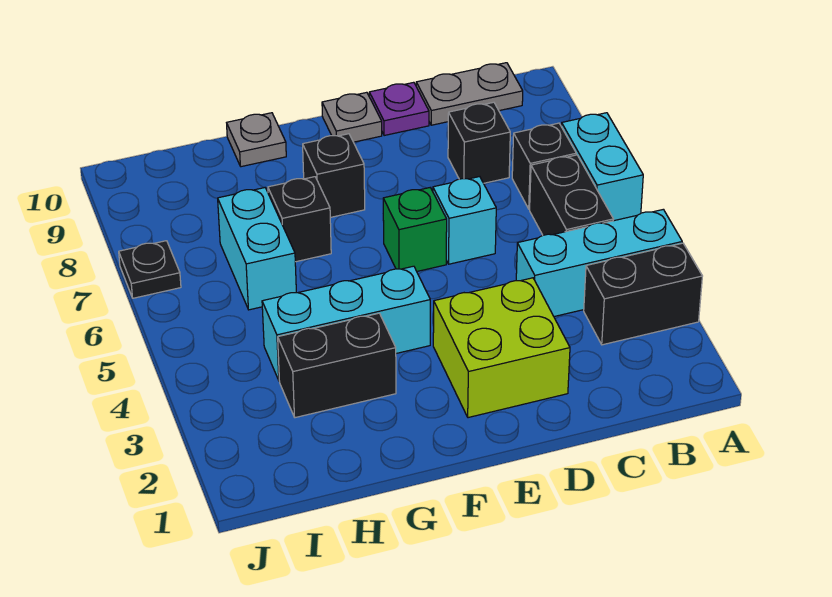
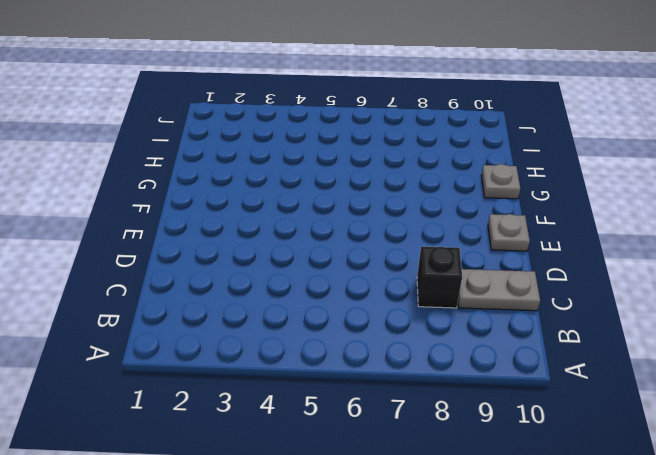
grey 1x2 plate [458,269,540,311] -> grey 1x2 plate turned to [416,63,523,125]
none -> black 1x2 brick [584,243,702,345]
none -> cyan 1x3 brick [516,209,682,316]
none -> cyan 1x2 brick [561,113,643,221]

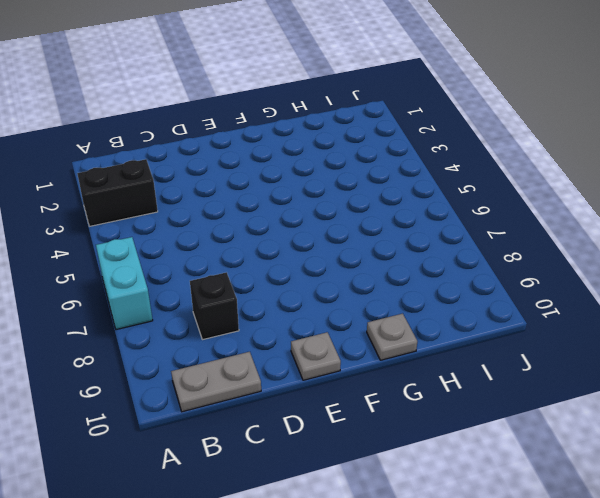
none -> cyan 1x3 brick [516,209,682,316]
none -> black 1x2 brick [530,155,613,235]
none -> black 1x1 brick [512,123,576,209]

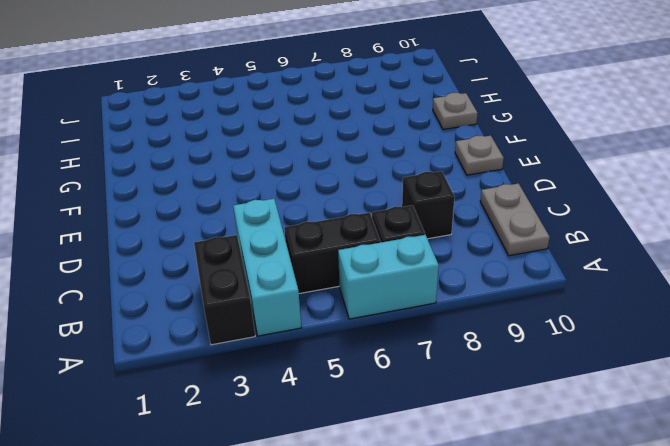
none -> lime 2x2 brick [433,278,570,418]
none -> cyan 1x1 brick [433,177,496,264]
none -> purple 1x1 plate [369,82,429,136]

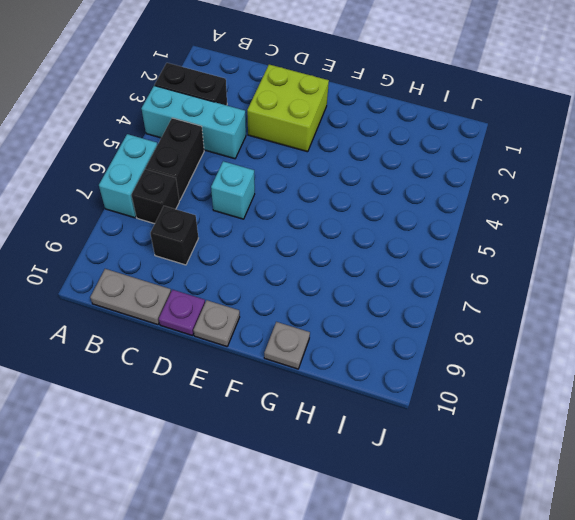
none -> green 1x1 brick [383,188,447,271]
none -> cyan 1x3 brick [262,266,430,380]
none -> black 1x1 brick [303,134,365,217]

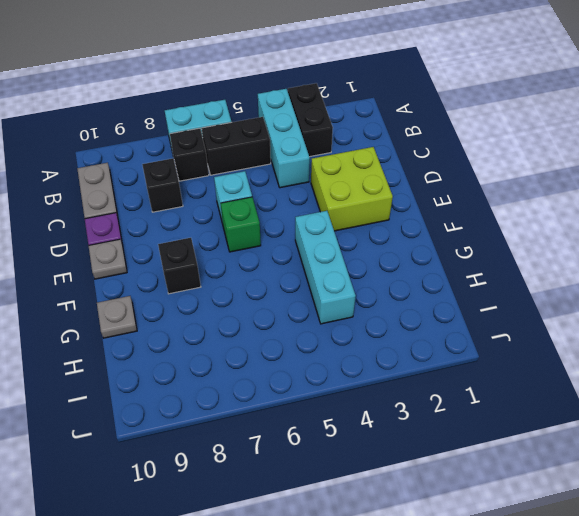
none -> black 1x2 brick [278,313,396,418]
none -> black 1x1 brick [268,177,331,262]
none -> cyan 1x2 brick [218,188,296,310]

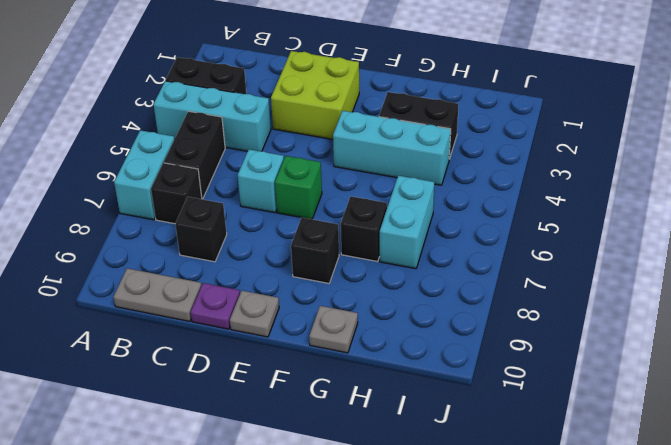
none -> black 1x1 plate [119,241,181,298]

